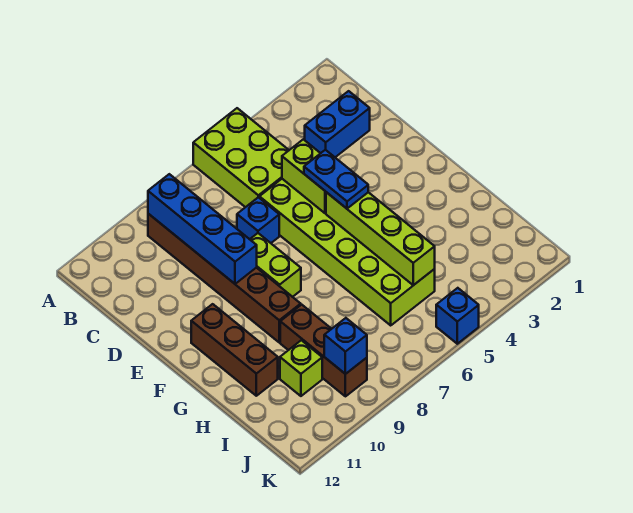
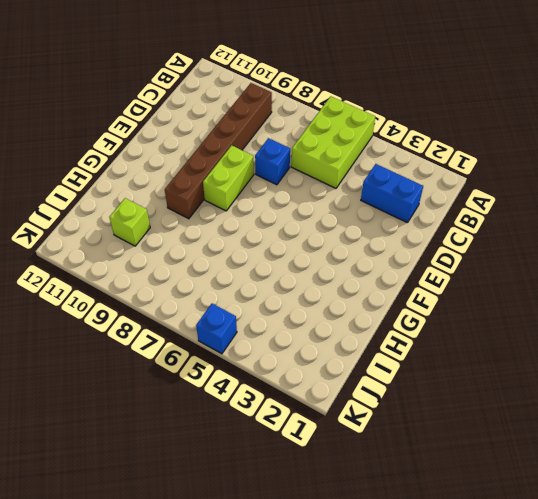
none -> lime 2x6 brick [259,179,435,325]
none -> brown 1x3 brick [191,304,278,396]
none -> brown 1x3 brick [280,305,367,396]

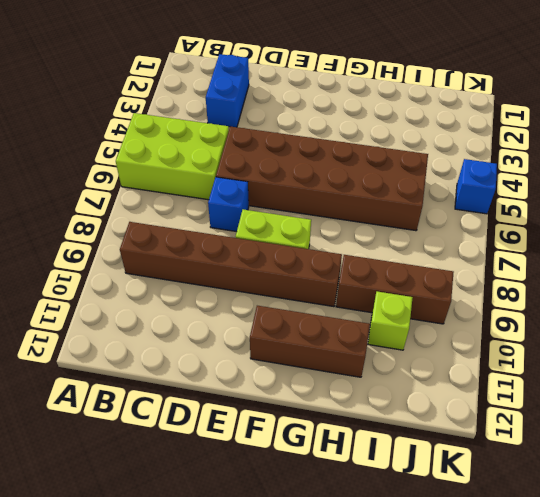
brown 2x6 brick [216,126,428,231] -> lime 2x6 brick [259,179,435,325]
none -> blue 1x4 brick [148,174,257,284]
none -> lime 1x2 brick [282,139,326,213]
none -> lime 1x4 brick [326,192,435,285]

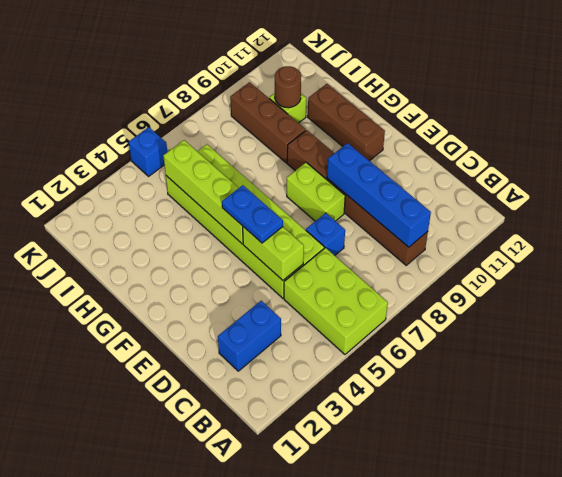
brown 1x1 round brick [275,66,301,108] -> none
none -> blue 1x1 brick [324,318,367,374]

